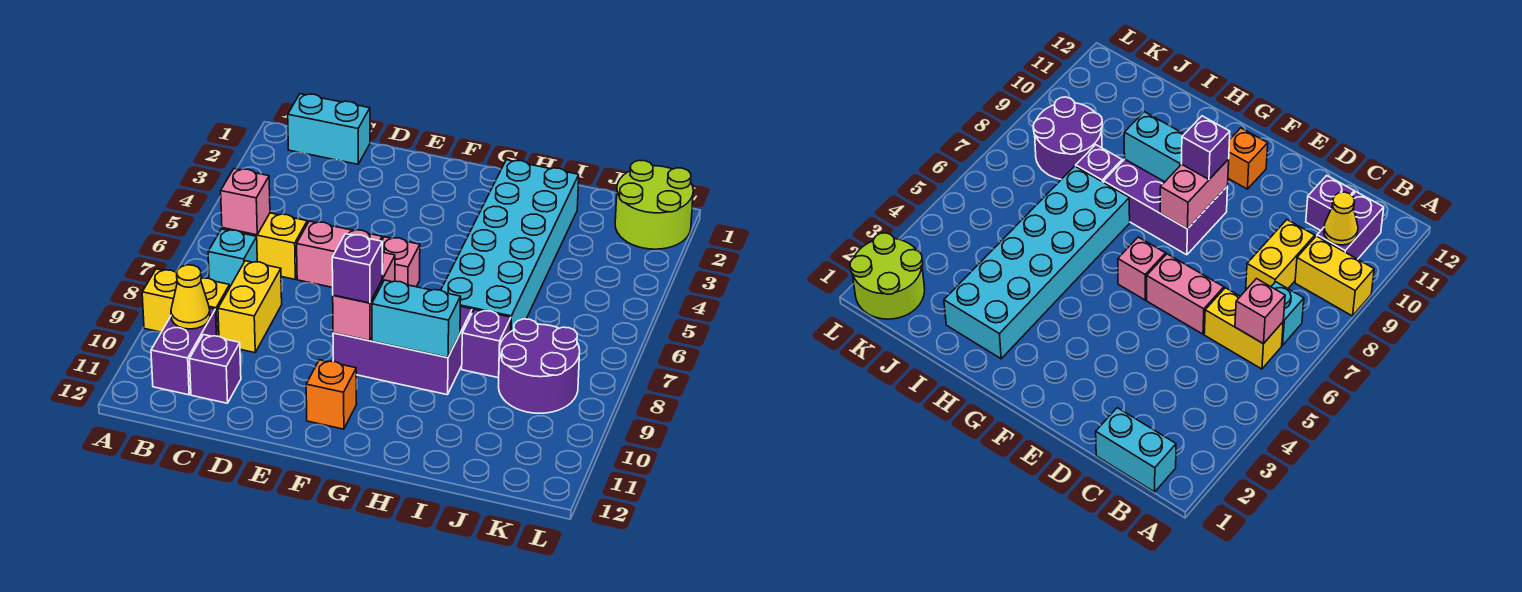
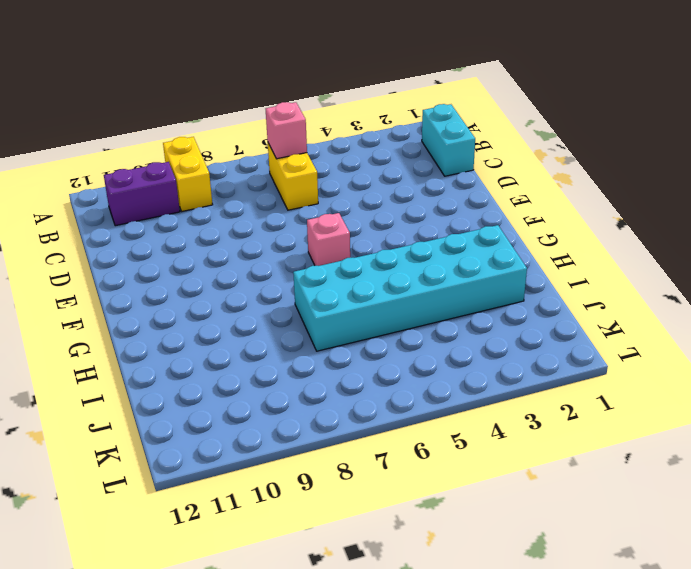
none -> cyan 1x1 brick [208,229,257,286]
none -> yellow 1x2 brick [218,261,282,353]
none -> purple 1x1 brick [190,335,241,403]

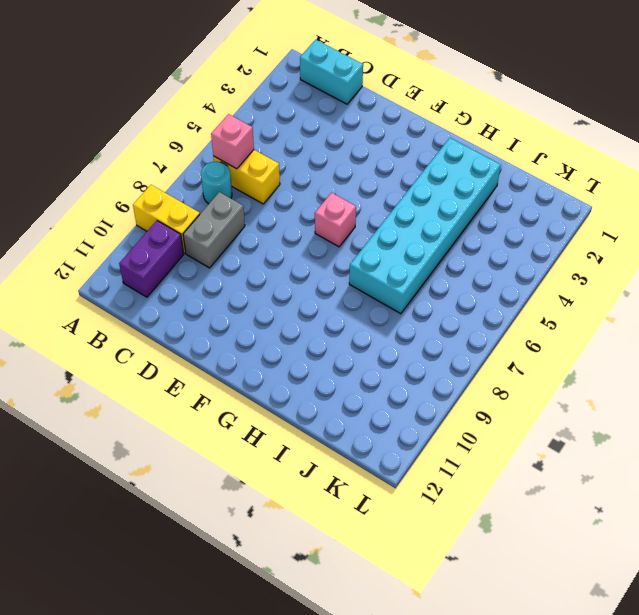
cyan 1x1 round brick [201,162,232,204] -> cyan 1x1 brick [208,229,257,286]
grey 1x2 brick [183,192,245,268] -> yellow 1x2 brick [218,261,282,353]
none -> purple 1x1 brick [190,335,241,403]
none -> pink 1x2 brick [297,221,382,287]
none -> purple 2x3 brick [333,306,472,395]

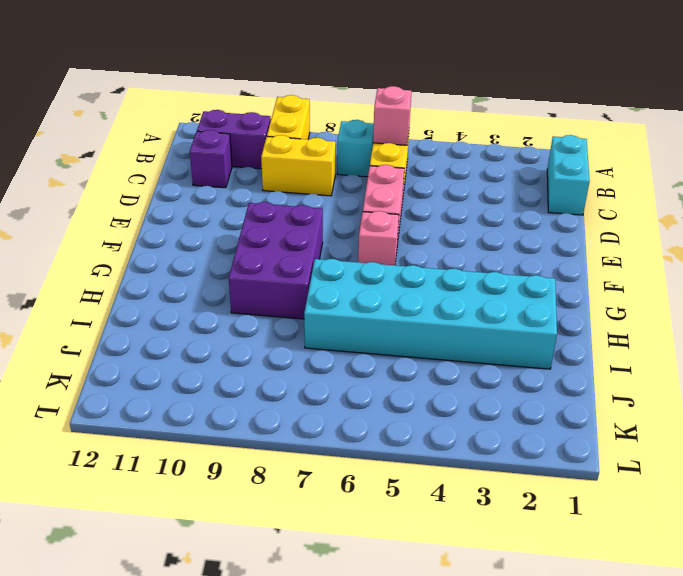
none -> orange 1x1 brick [306,360,357,429]
none -> purple 1x1 brick [462,309,511,378]
none -> purple 2x2 round brick [499,319,580,413]

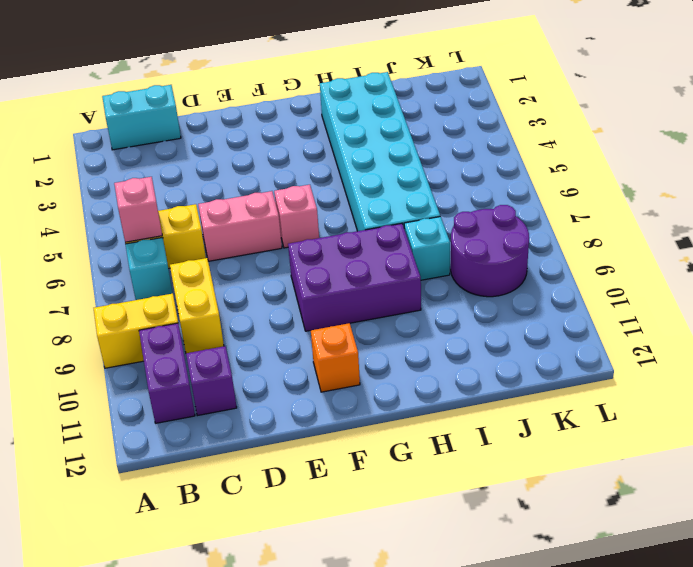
cyan 1x1 brick [404,217,450,280] -> purple 1x1 brick [462,309,511,378]
none -> lime 2x2 round brick [615,160,693,249]
none -> yellow 1x1 cone [171,265,210,329]
none -> pink 1x2 brick [333,252,395,341]

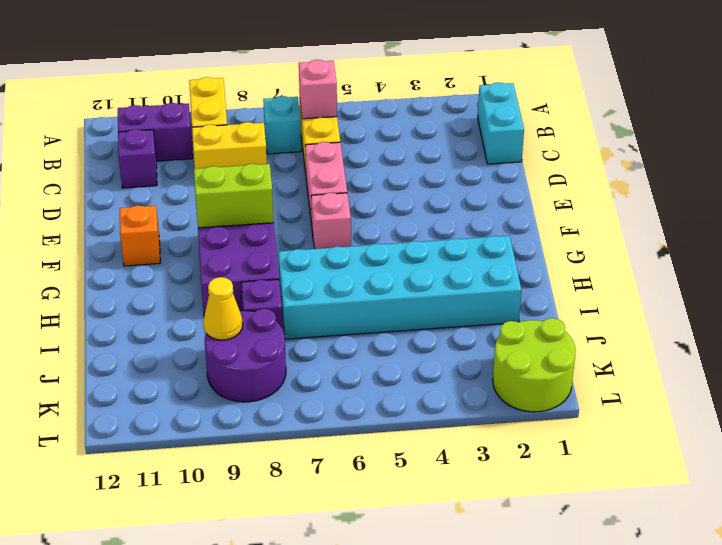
lime 1x2 brick [194,164,274,228] -> pink 1x2 brick [333,252,395,341]
yellow 1x1 cone [203,277,243,340] -> yellow 1x1 cone moved to [171,265,210,329]
none -> cyan 1x2 brick [372,280,461,357]
none -> purple 1x1 brick [332,234,382,303]

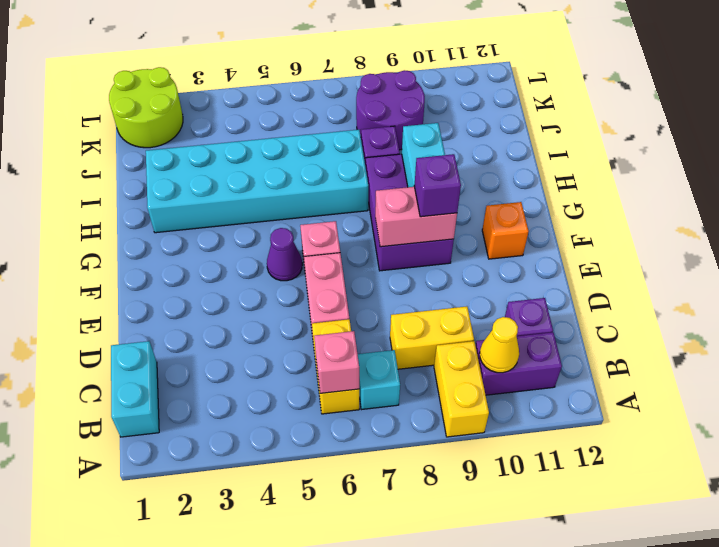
purple 1x1 cone [267,228,302,281] -> none

